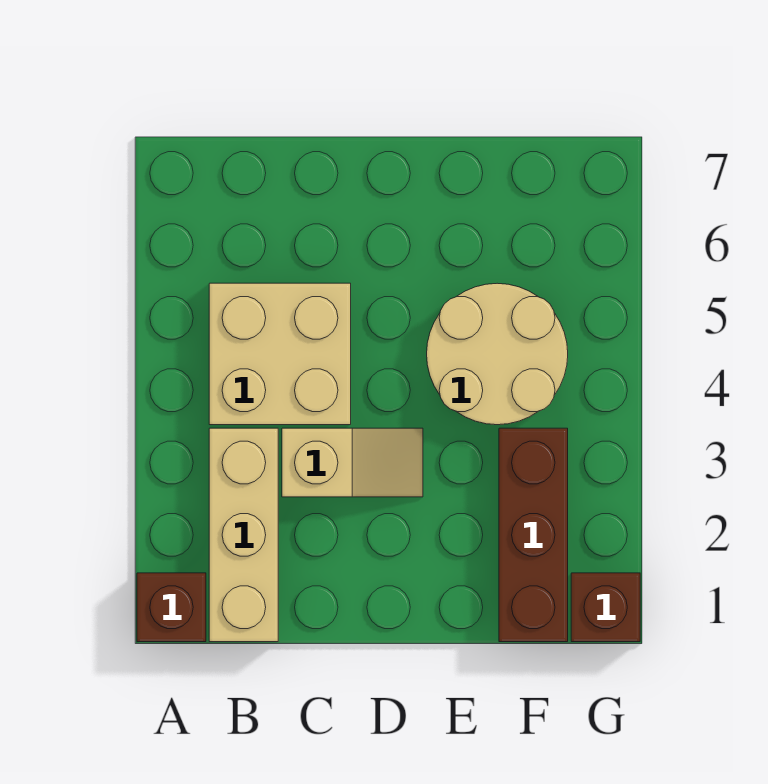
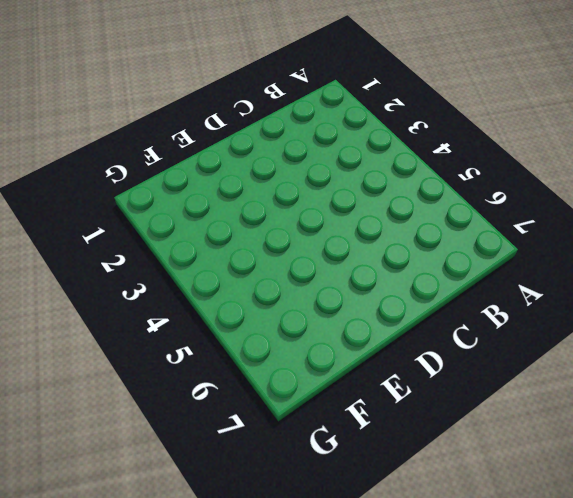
none -> brown 1x1 brick [137,573,206,642]
none -> tan 1x3 brick [209,428,278,642]

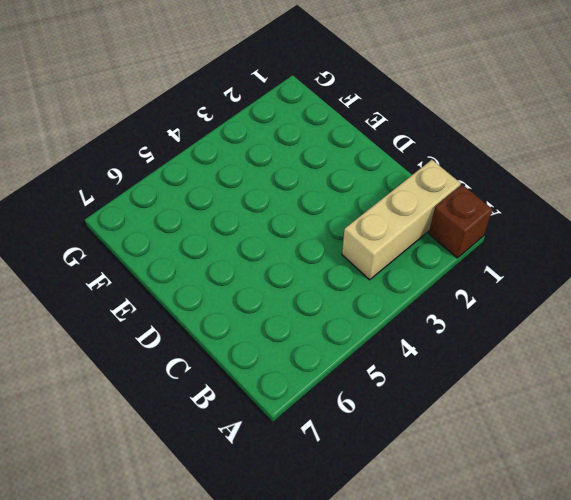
none -> tan 2x2 brick [209,283,351,425]
none -> tan 1x2 slope [282,428,423,497]

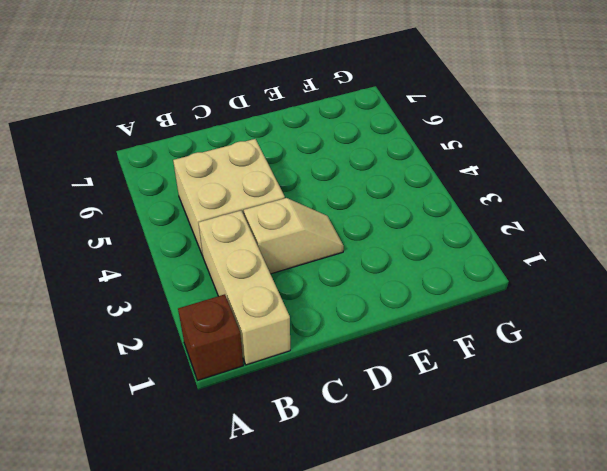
none -> tan 2x2 round brick [427,283,568,425]
none -> brown 1x3 brick [499,428,568,642]

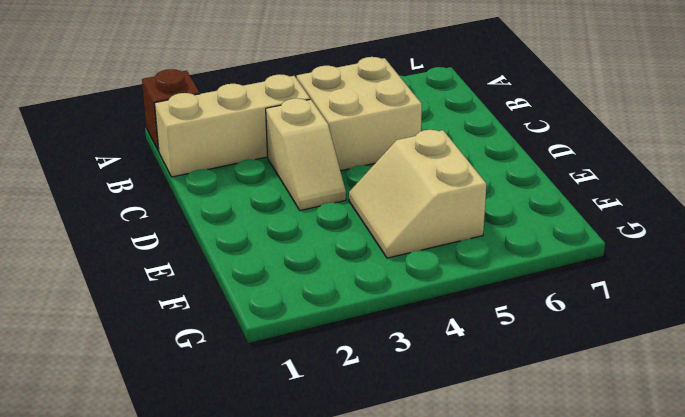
tan 2x2 slope [349,130,486,258] -> tan 2x2 round brick [427,283,568,425]
none -> brown 1x3 brick [499,428,568,642]
none -> brown 1x1 brick [571,573,640,642]

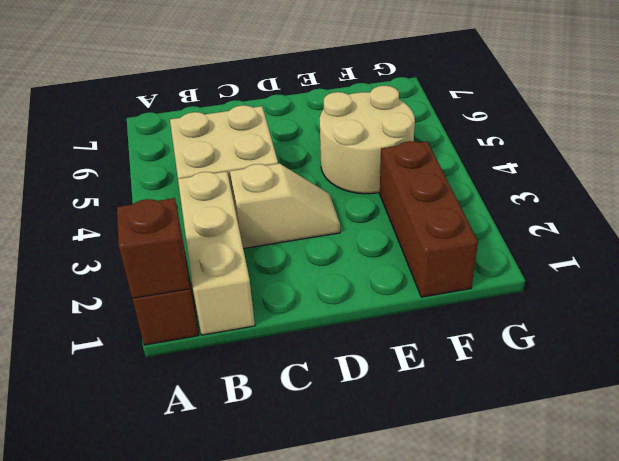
brown 1x1 brick [117,198,190,298] -> brown 1x1 brick moved to [571,573,640,642]

